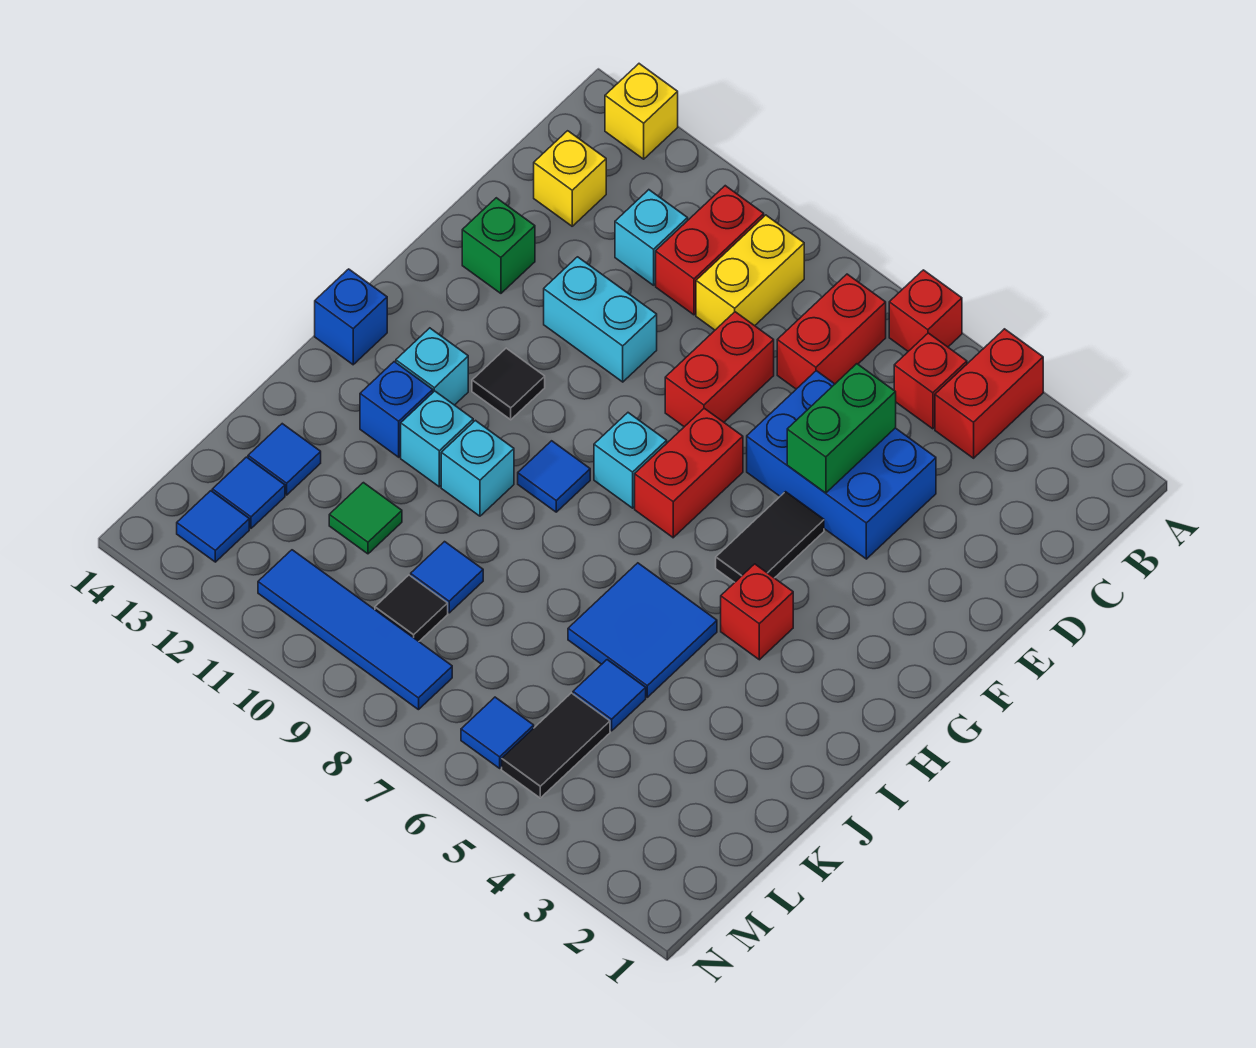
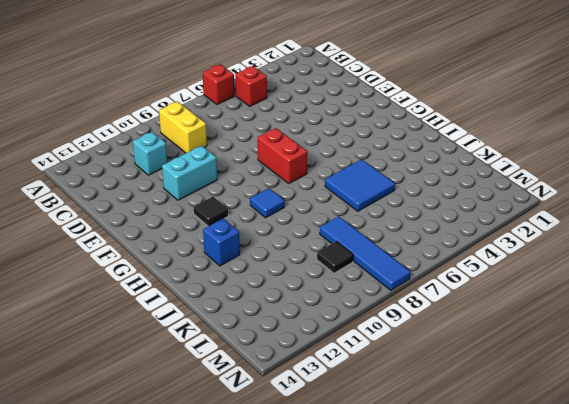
blue 1x4 tile [320,216,410,290] -> blue 1x4 tile turned to [258,550,452,710]
none -> red 1x2 brick [935,329,1043,458]
none -> yellow 1x1 brick [605,64,678,159]
none -> red 1x2 brick [777,274,886,389]
none -> red 1x2 brick [656,186,764,315]

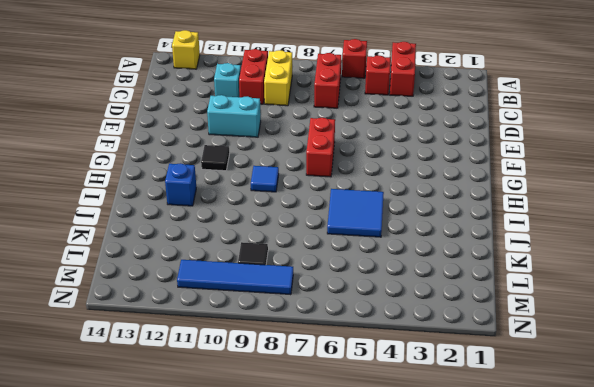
none -> yellow 1x1 brick [534,131,606,226]
none -> blue 2x3 brick [747,371,936,559]
none -> red 1x2 brick [665,312,774,427]
none -> green 1x1 brick [462,198,535,293]

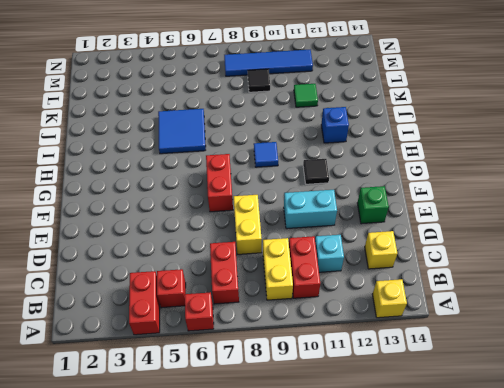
yellow 1x2 brick [233,195,262,254] -> red 1x2 brick [665,312,774,427]
none -> blue 2x3 brick [747,371,936,559]
none -> black 1x2 tile [716,492,824,582]
none -> cyan 1x1 brick [594,413,667,508]
none -> red 1x1 brick [721,564,793,660]

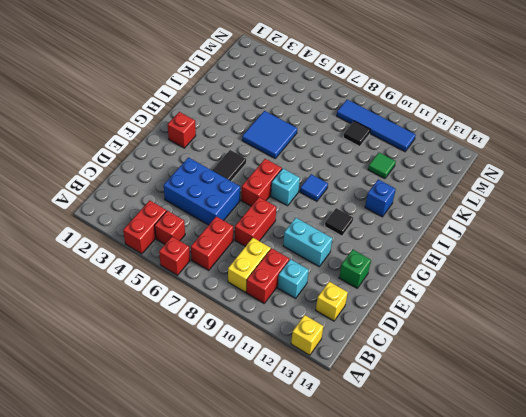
red 1x1 brick [168,112,196,148] -> red 1x1 brick moved to [721,564,793,660]
none -> cyan 1x1 brick [396,328,468,405]
none -> blue 1x1 brick [315,269,387,365]
none -> cyan 1x1 brick [441,421,514,516]
none -> cyan 1x1 brick [401,391,473,487]

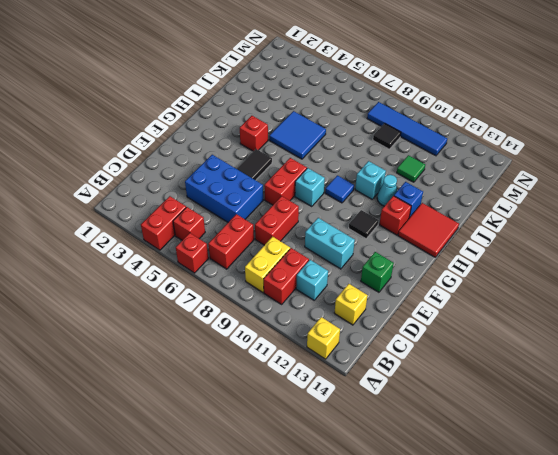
red 1x1 brick [379,196,411,235] -> cyan 1x1 brick [396,328,468,405]
red 2x2 tile [398,203,459,257] -> blue 1x1 brick [315,269,387,365]
cyan 1x1 cone [377,175,397,206] -> cyan 1x1 brick [401,391,473,487]
none -> blue 1x1 tile [573,660,646,731]
none -> blue 1x1 tile [411,542,483,613]
none -> blue 1x1 tile [248,424,321,495]
none -> black 1x2 tile [502,693,610,798]

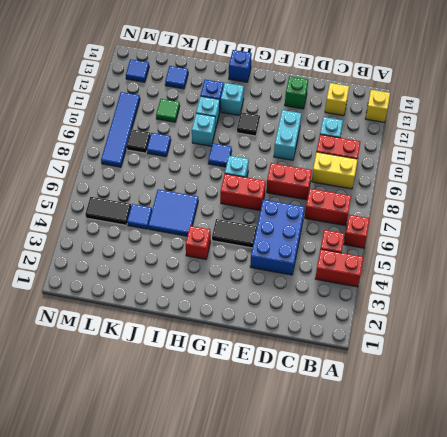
none -> blue 1x1 tile [212,457,285,528]
none -> blue 1x1 tile [461,697,534,768]
none -> green 1x2 brick [787,364,896,493]

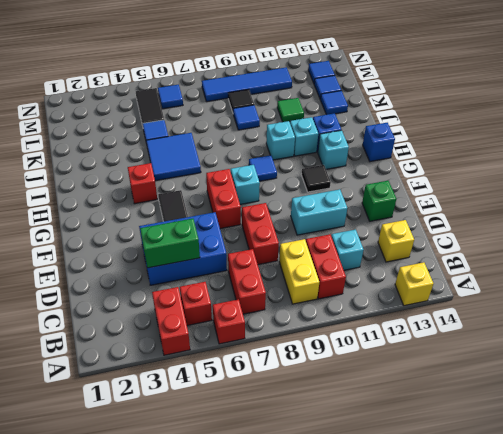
green 1x2 brick [140,219,200,268] -> green 1x2 brick turned to [787,364,896,493]

